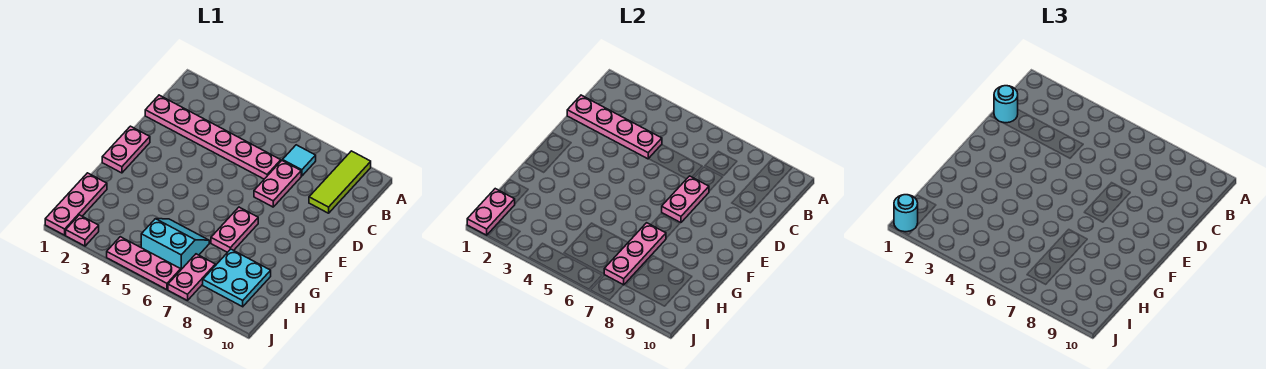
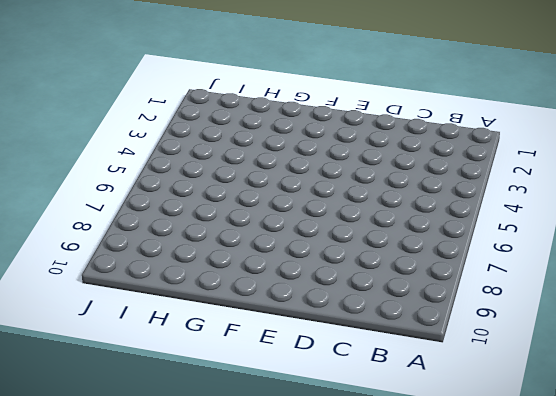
none -> lime 1x3 tile [309,151,371,213]
none -> cyan 1x1 tile [282,145,316,176]
none -> pink 1x6 plate [145,95,281,179]

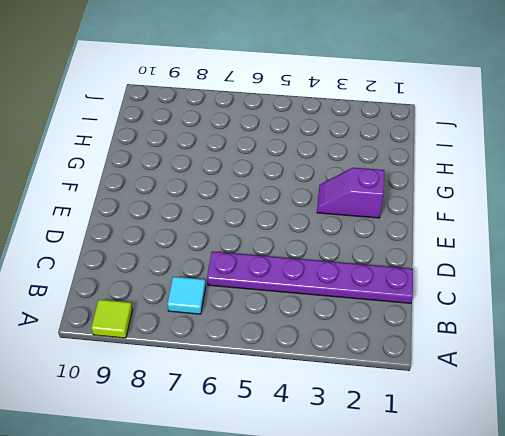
lime 1x1 tile [91,300,132,338] -> lime 1x3 tile [309,151,371,213]
purple 1x6 plate [207,251,413,303] -> pink 1x6 plate [145,95,281,179]
purple 1x2 slope [317,168,384,218] -> none
none -> pink 1x2 plate [254,161,301,207]
none -> pink 1x2 plate [102,126,150,173]
none -> pink 1x2 plate [211,207,258,252]

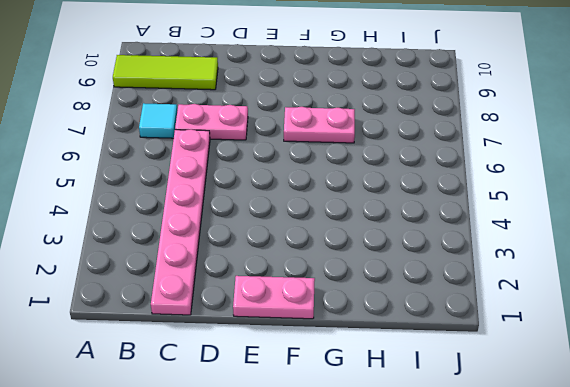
none -> pink 1x3 plate [45,173,107,235]
none -> cyan 2x2 slope [141,219,209,269]
none -> cyan 2x2 plate [203,249,271,307]

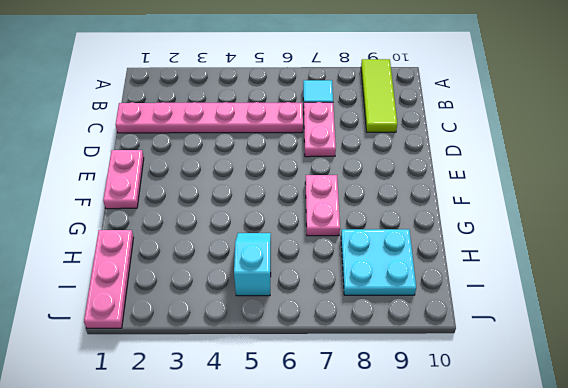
cyan 1x2 slope [234,233,271,296] -> cyan 2x2 slope [141,219,209,269]
none -> pink 1x2 plate [168,254,215,301]
none -> pink 1x1 plate [66,215,99,246]
none -> pink 1x3 plate [107,237,181,290]

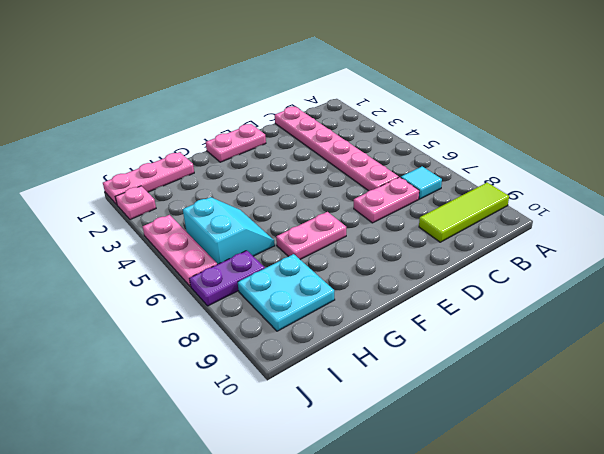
purple 1x2 plate [189,251,265,306] -> pink 1x2 plate [168,254,215,301]
none -> pink 1x4 plate [567,95,662,159]
none -> pink 1x2 plate [662,176,709,223]
none -> pink 1x3 plate [604,223,666,285]

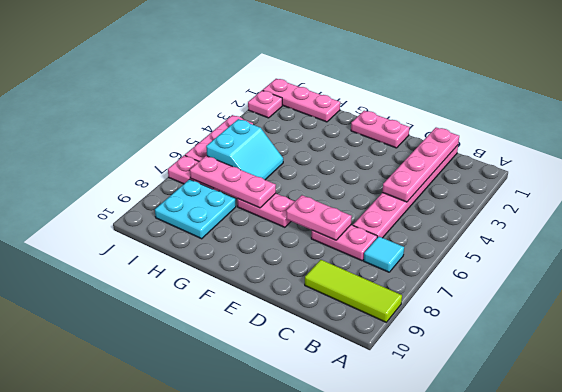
none -> pink 1x2 plate [467,189,515,235]
none -> cyan 1x1 round brick [994,86,1018,123]
none -> cyan 1x1 round brick [894,195,918,232]

